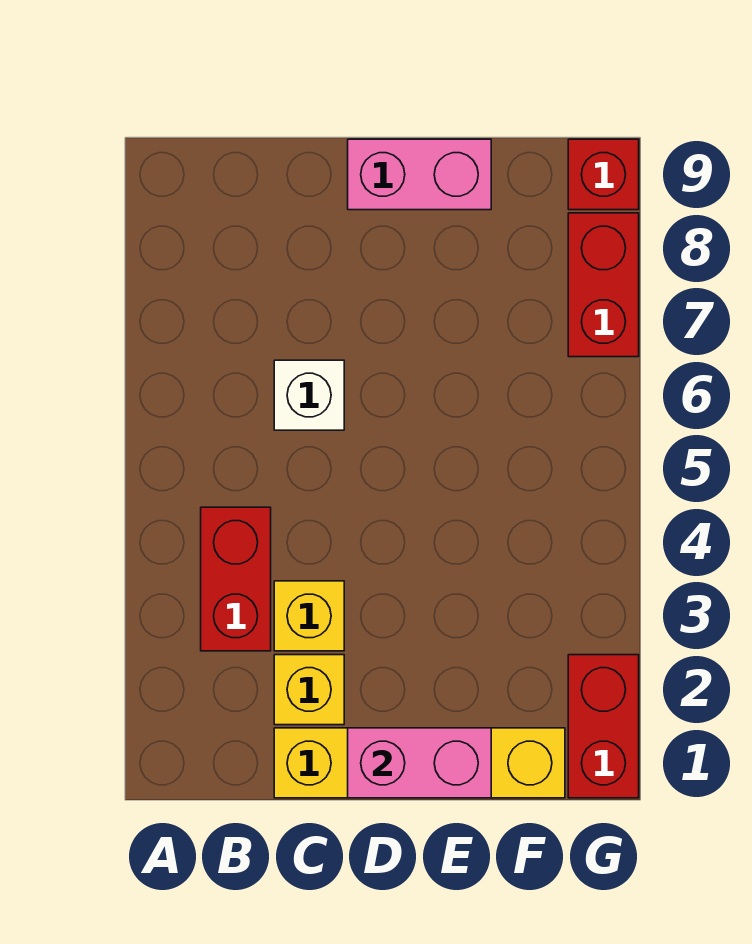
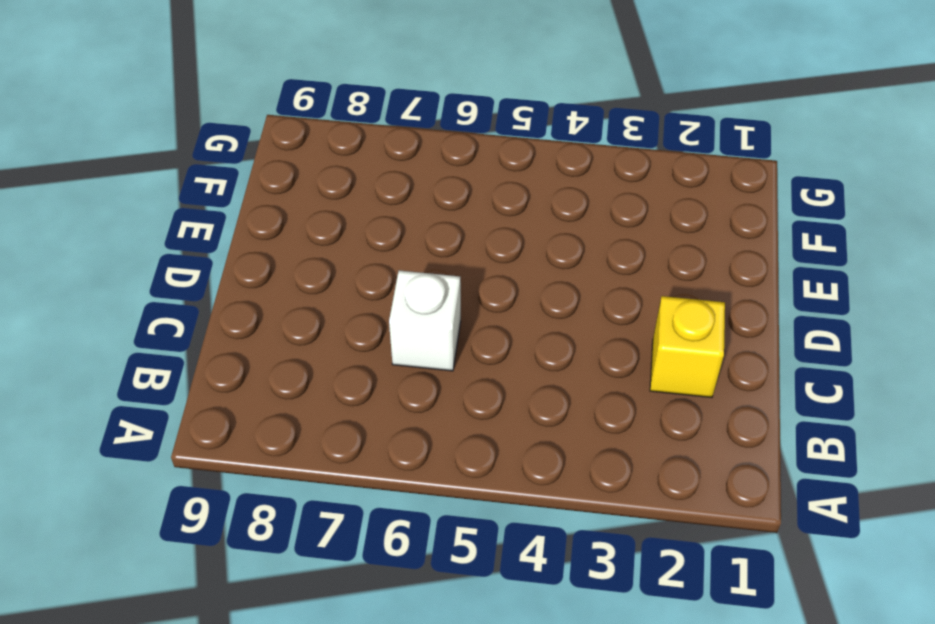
none -> red 1x2 brick [201,507,271,651]
none -> yellow 1x4 brick [274,728,565,798]

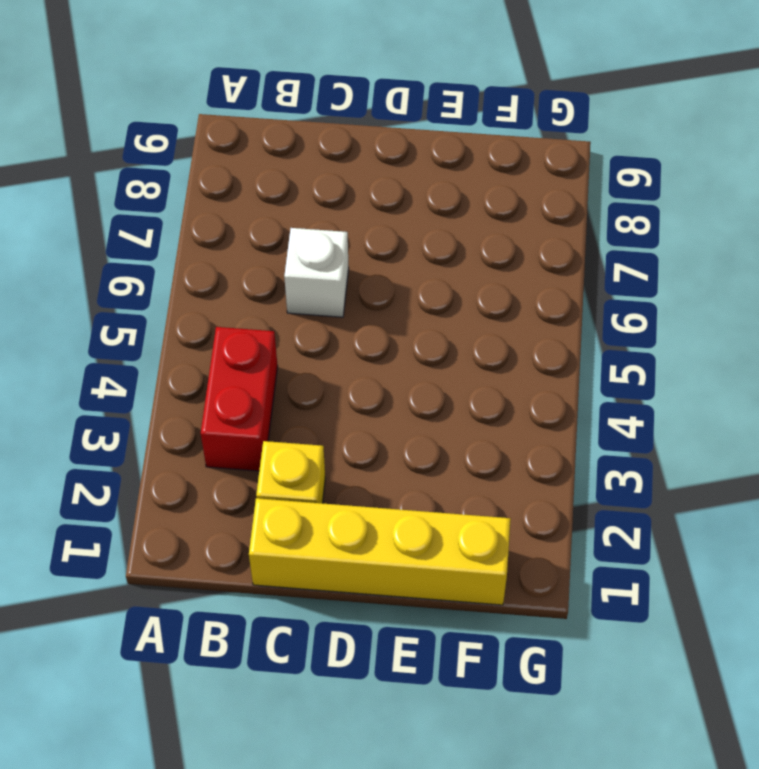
none -> yellow 1x1 brick [274,581,344,651]
none -> pink 1x2 brick [348,139,491,210]

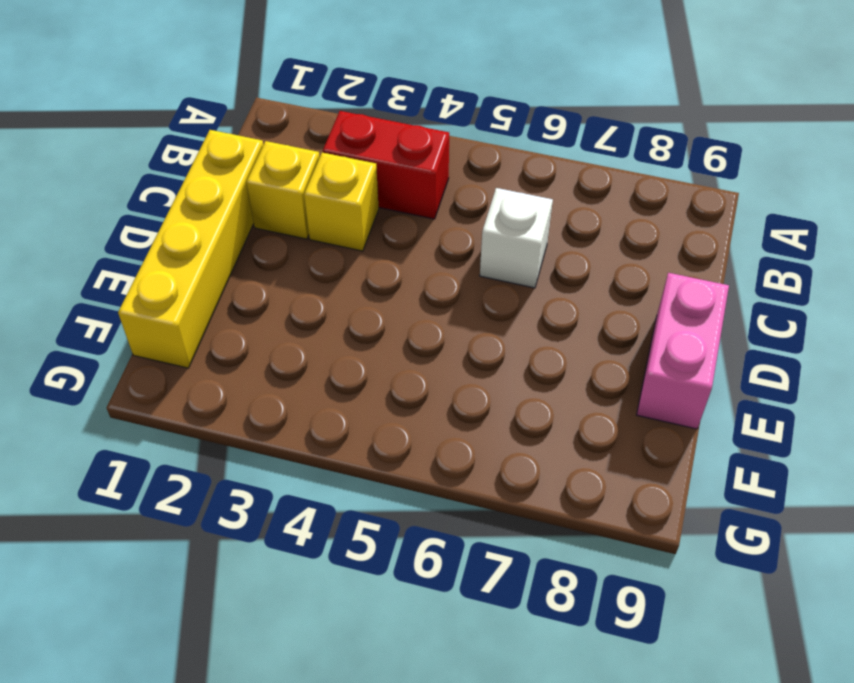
none -> red 1x2 brick [568,655,639,798]
none -> red 1x2 brick [568,213,639,357]

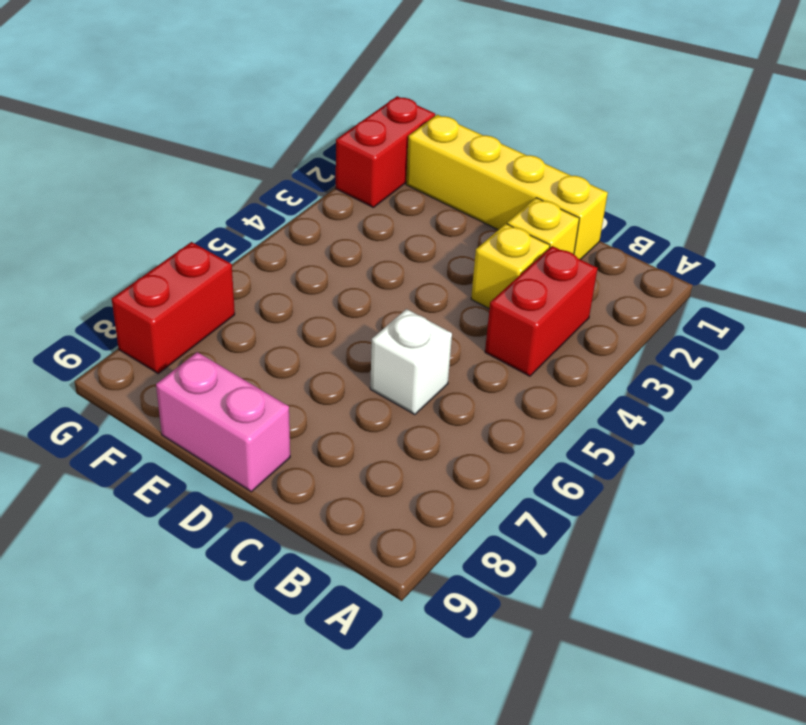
none -> red 1x1 brick [568,139,639,210]
none -> pink 1x2 brick [348,728,491,798]

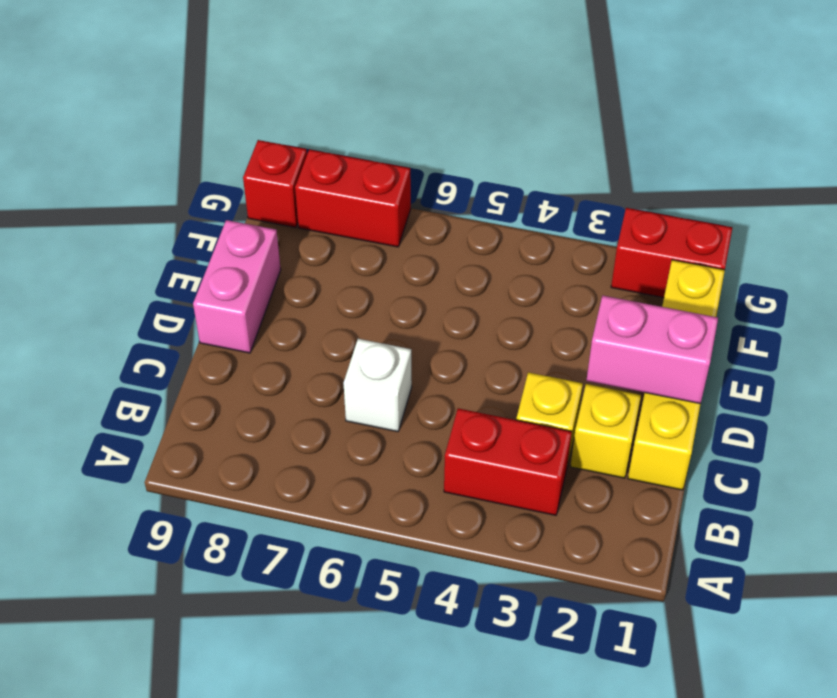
pink 1x2 brick [586,295,718,404] -> pink 1x2 brick turned to [348,728,491,798]

